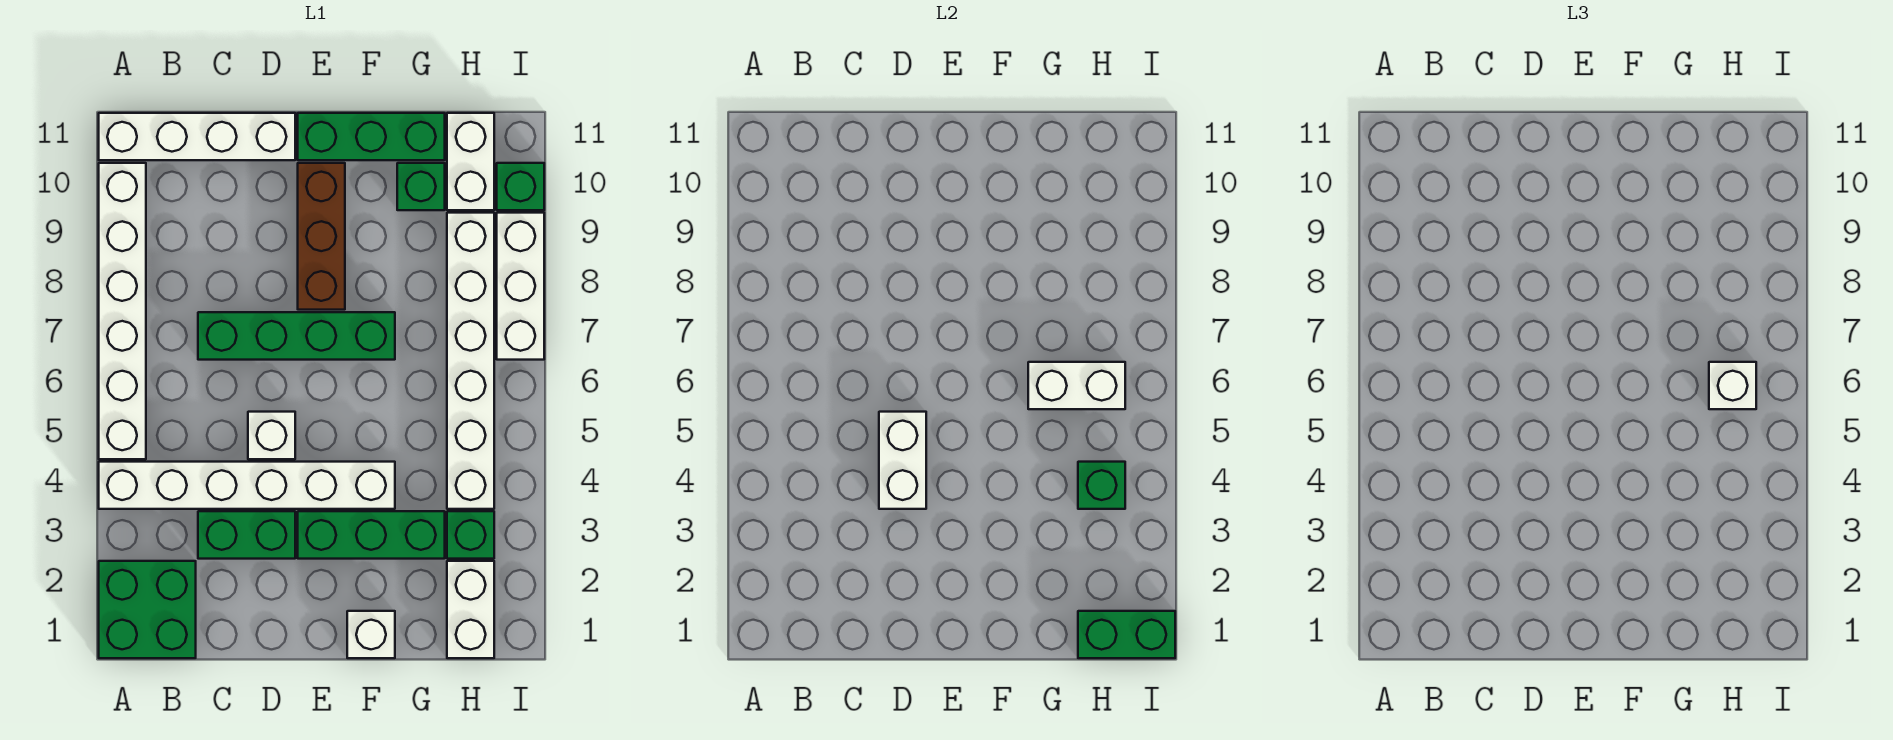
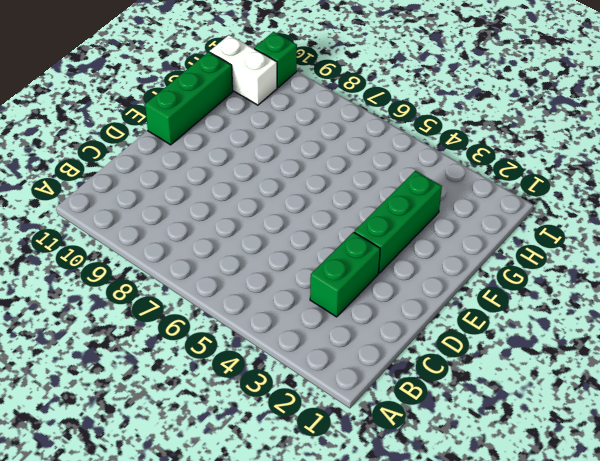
none -> green 2x2 brick [99,561,196,658]
none -> white 1x6 brick [99,462,395,509]
none -> white 1x6 brick [99,163,146,459]

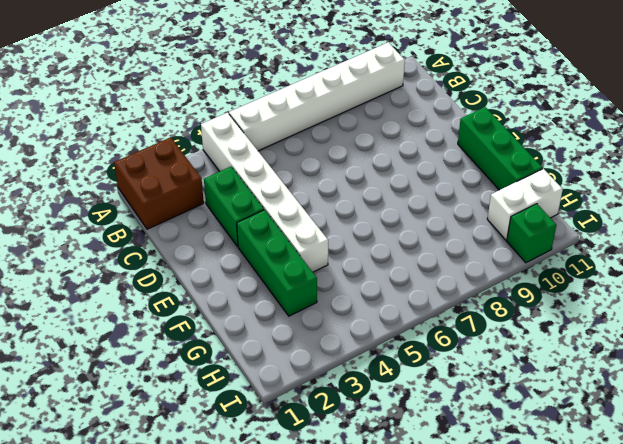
brown 2x2 brick [114,137,204,229] -> green 2x2 brick [99,561,196,658]
none -> white 1x4 brick [99,113,295,160]
none -> green 1x4 brick [198,312,395,360]
none -> white 1x1 brick [248,412,295,459]

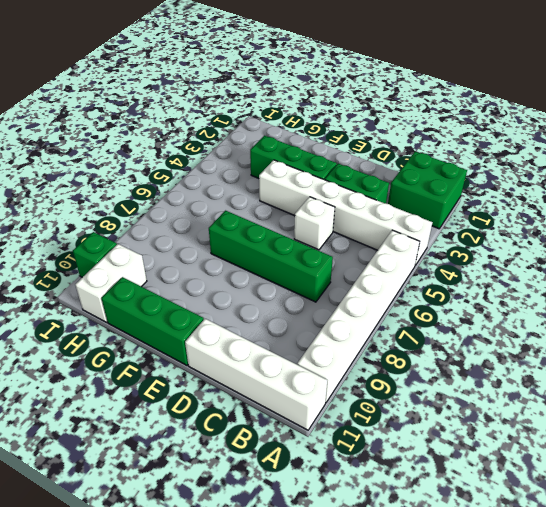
none -> brown 1x3 brick [298,163,345,310]
none -> white 1x1 brick [347,611,395,658]
none -> green 1x1 brick [397,163,445,210]

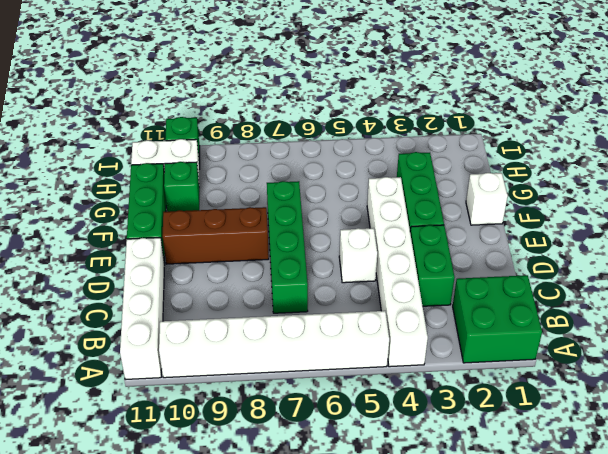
none -> white 1x2 brick [447,561,494,658]
none -> green 1x1 brick [447,511,494,559]
none -> white 1x6 brick [447,213,494,509]

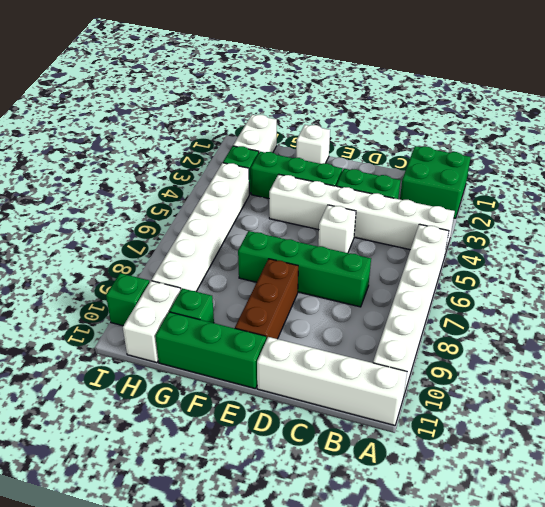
none -> white 1x3 brick [497,213,544,360]
none -> white 1x2 brick [879,412,926,509]
none -> white 1x2 brick [1028,362,1125,409]

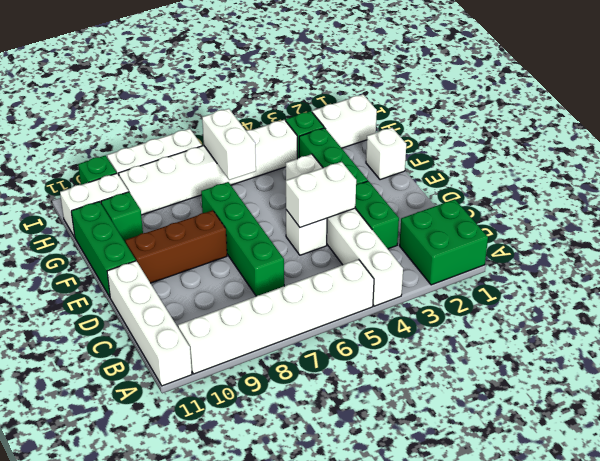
none -> green 1x2 brick [1078,611,1175,658]
none -> green 1x1 brick [1078,462,1125,509]
none -> white 1x1 brick [1709,362,1756,409]

